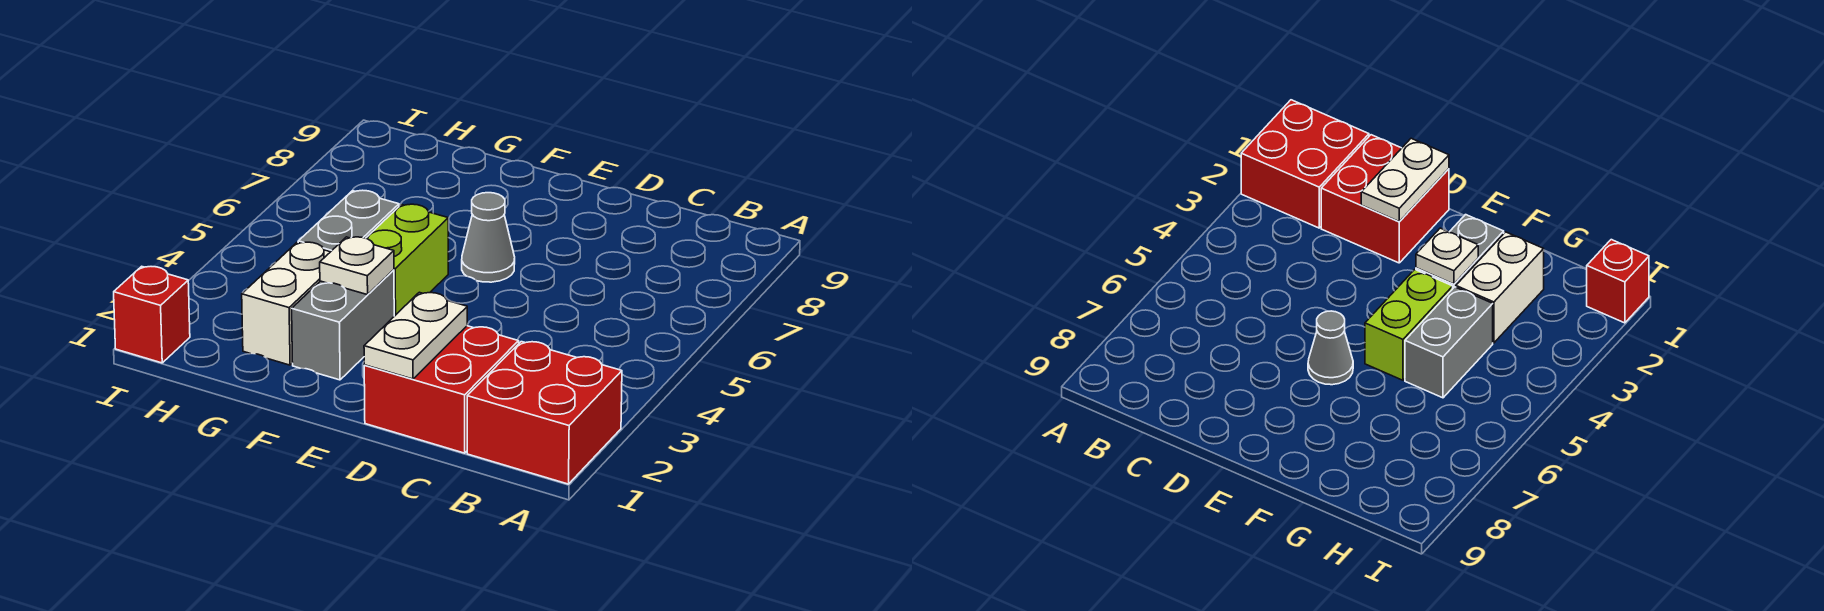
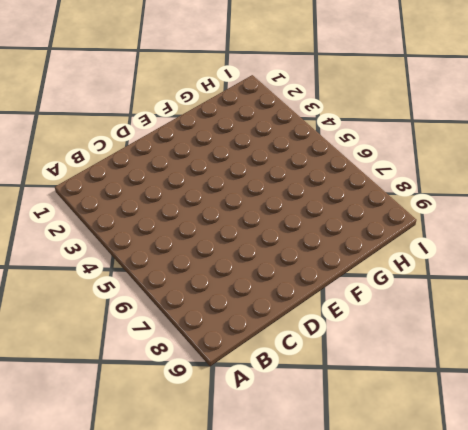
none -> red 2x2 brick [467,342,622,484]
none -> red 2x2 brick [364,326,519,453]

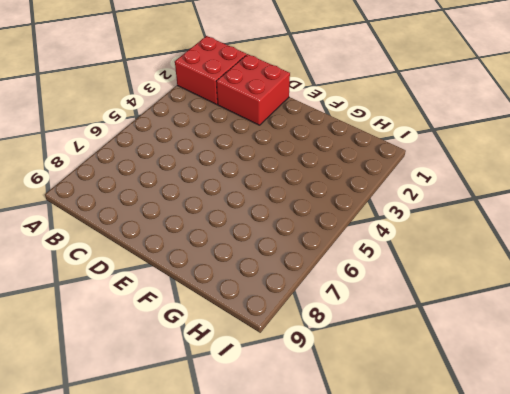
none -> grey 1x1 cone [462,193,515,282]
none -> grey 1x2 brick [292,270,394,380]

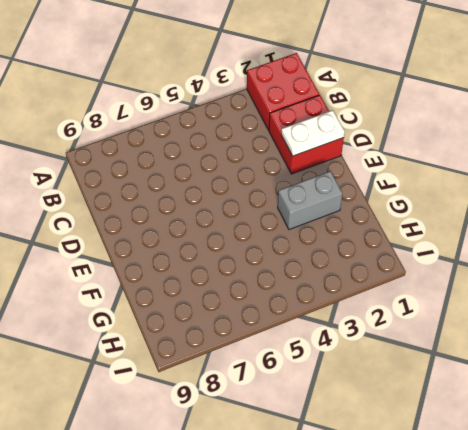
none -> grey 1x1 cone [462,193,515,282]
none -> lime 1x2 brick [366,204,448,316]

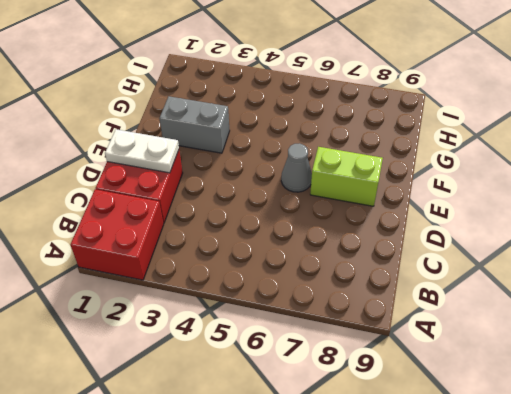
lime 1x2 brick [310,147,383,206] -> lime 1x2 brick moved to [366,204,448,316]
none -> white 1x2 brick [242,242,330,365]
none -> grey 1x2 brick [298,190,399,252]

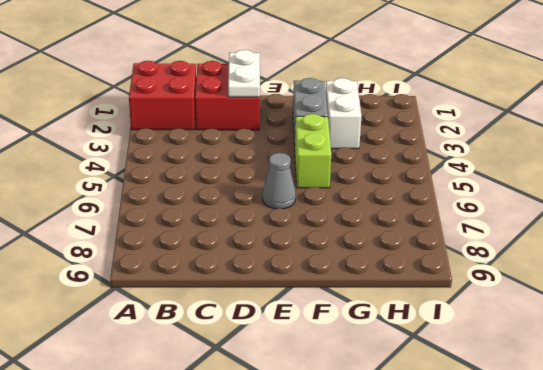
none -> grey 1x2 brick [298,190,399,252]
none -> red 1x1 brick [114,266,190,363]

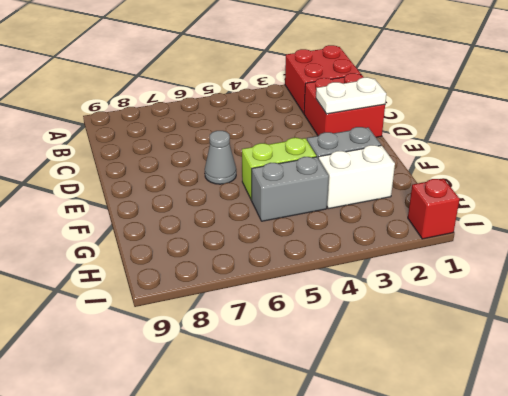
none -> white 1x1 plate [320,237,394,295]

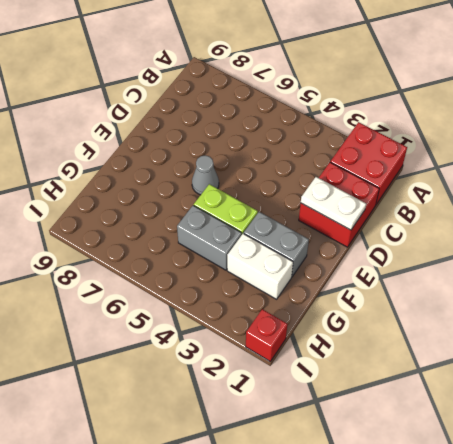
none -> white 1x1 plate [320,237,394,295]

